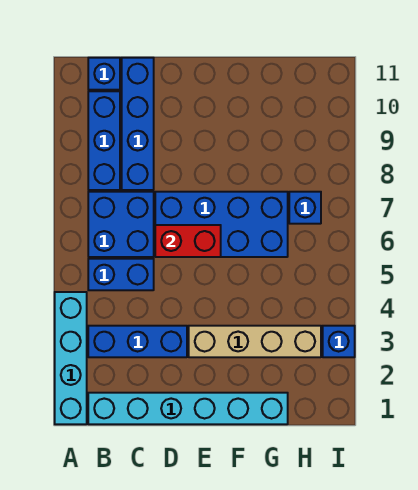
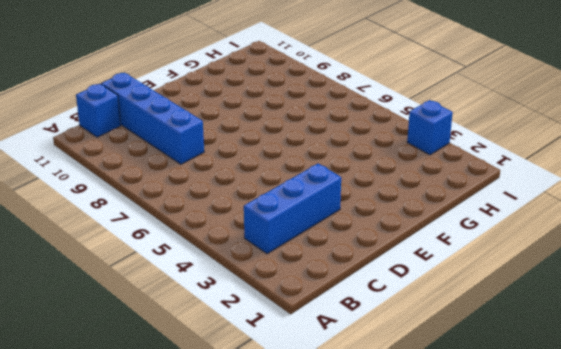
none -> cyan 1x4 brick [55,292,87,424]
none -> cyan 1x6 brick [88,393,288,424]
none -> blue 1x2 brick [88,259,154,290]

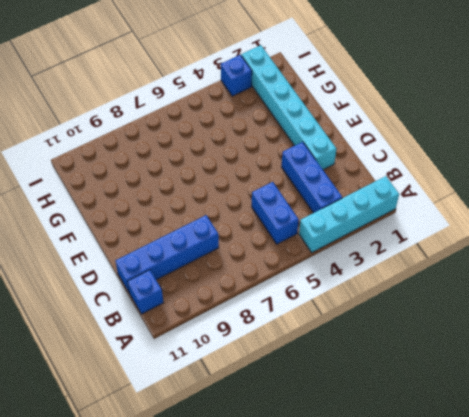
cyan 1x6 brick [241,45,336,170] -> cyan 1x6 brick moved to [88,393,288,424]
none -> blue 2x2 brick [88,192,154,257]
none -> blue 1x3 brick [88,91,120,190]
none -> blue 2x4 brick [155,192,288,257]

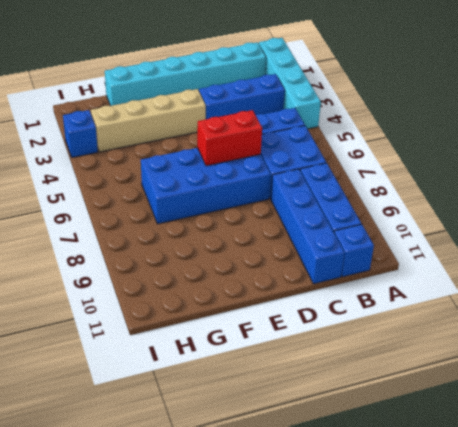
none -> blue 1x1 brick [289,192,321,224]

